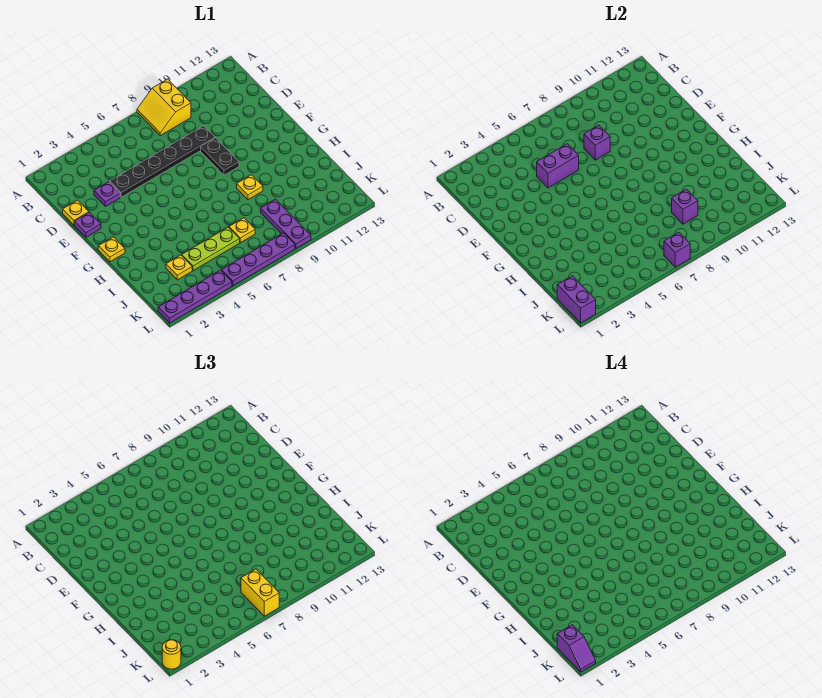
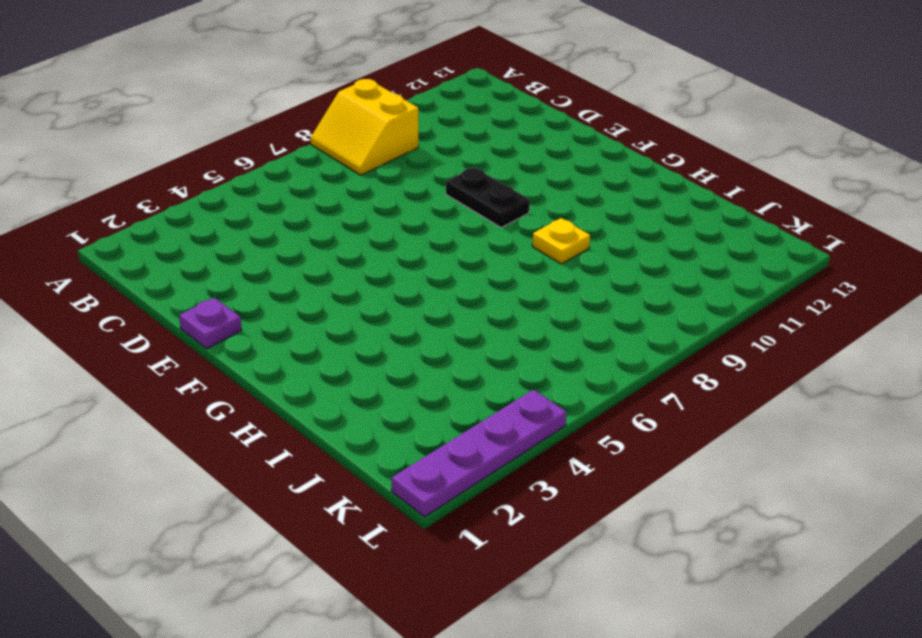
none -> yellow 1x1 plate [63,200,89,225]
none -> purple 1x1 plate [94,182,120,207]
none -> black 1x6 plate [110,126,215,197]

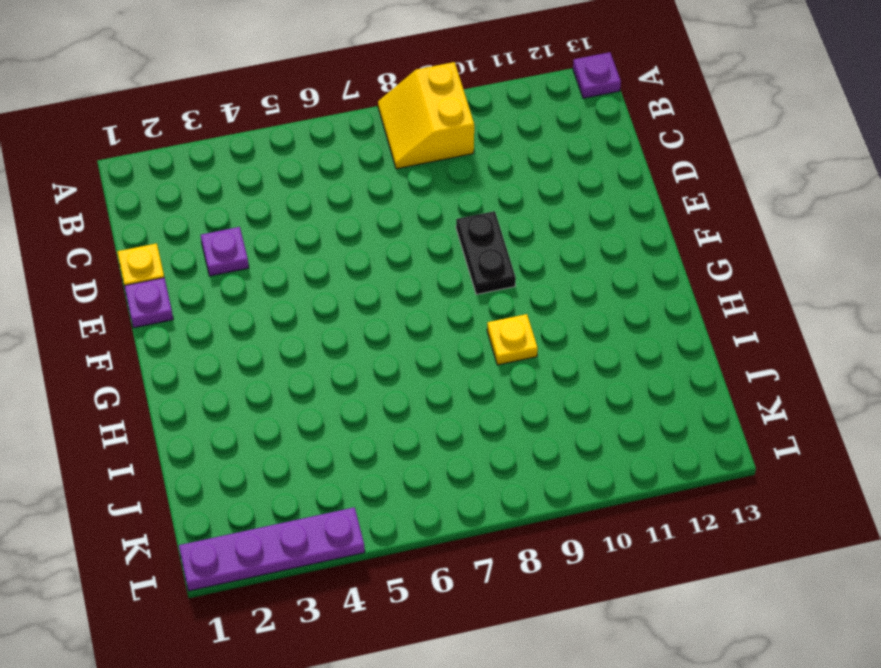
purple 1x1 plate [573,52,621,98] -> none
none -> black 1x6 plate [110,126,215,197]
none -> yellow 1x1 plate [98,237,125,262]
none -> yellow 1x1 plate [166,255,192,280]

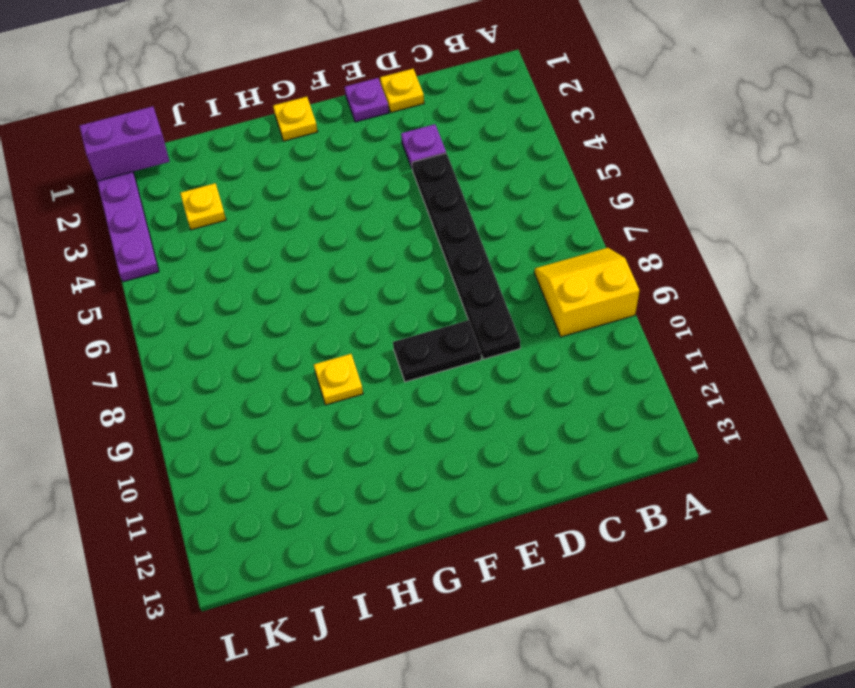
none -> lime 1x3 plate [182,227,240,271]
none -> yellow 1x1 plate [229,218,255,243]
none -> purple 1x3 plate [261,199,311,248]

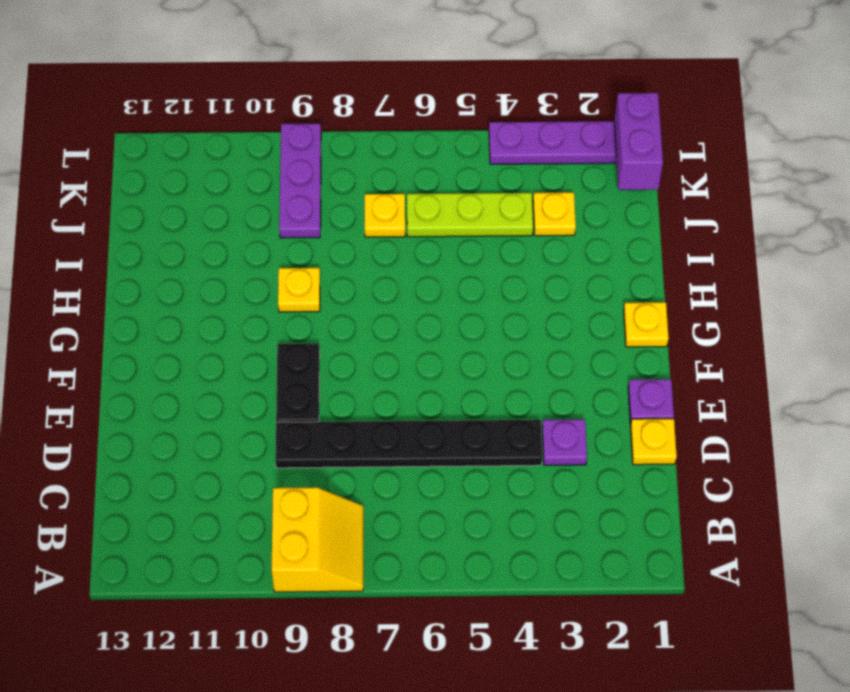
none -> purple 1x4 plate [221,233,295,286]
none -> purple 1x2 brick [537,144,579,188]
none -> purple 1x1 brick [584,125,610,160]

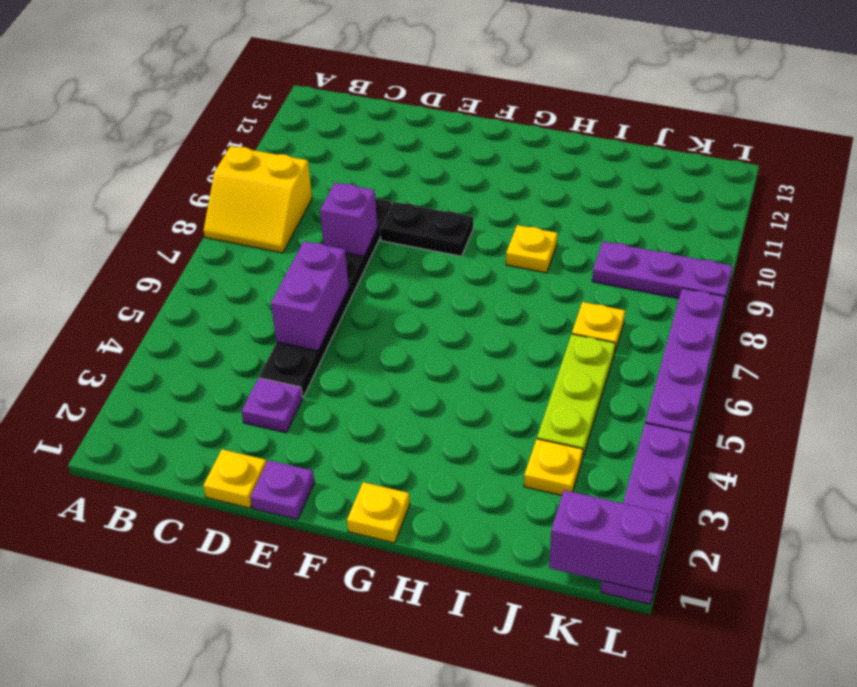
none -> purple 1x1 brick [672,189,698,224]
none -> purple 1x1 brick [664,232,690,267]
none -> yellow 1x2 brick [241,569,279,616]

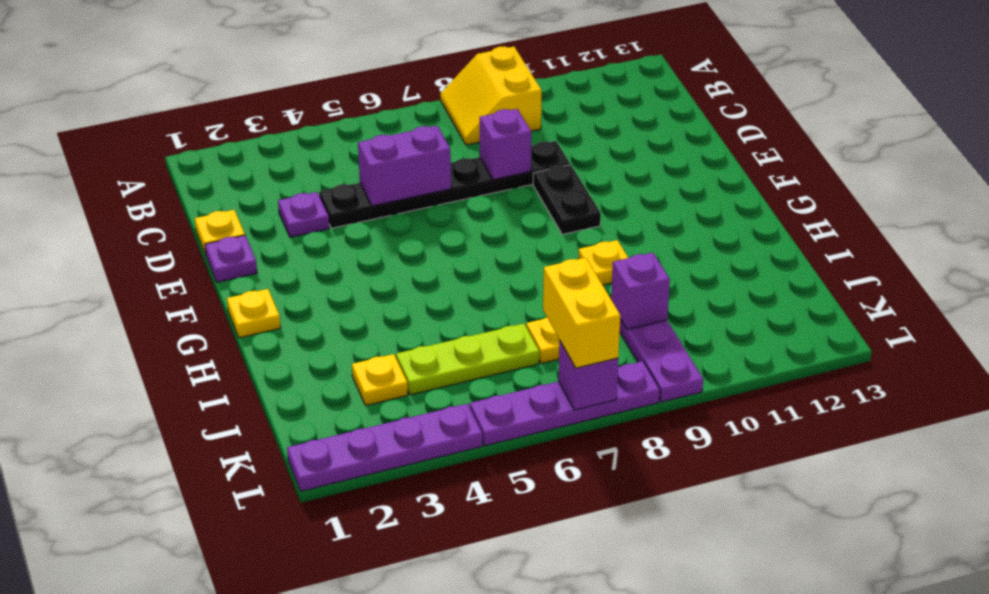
none -> purple 1x2 brick [557,276,596,323]
none -> yellow 1x1 round brick [162,640,181,669]
none -> purple 1x2 slope [557,625,596,672]

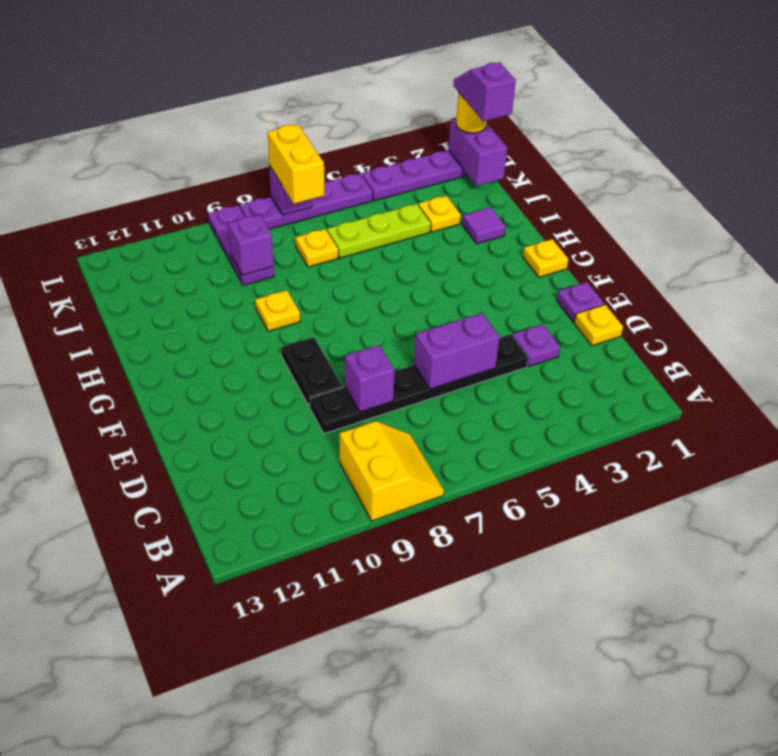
purple 1x1 tile [462,207,506,244] -> none

